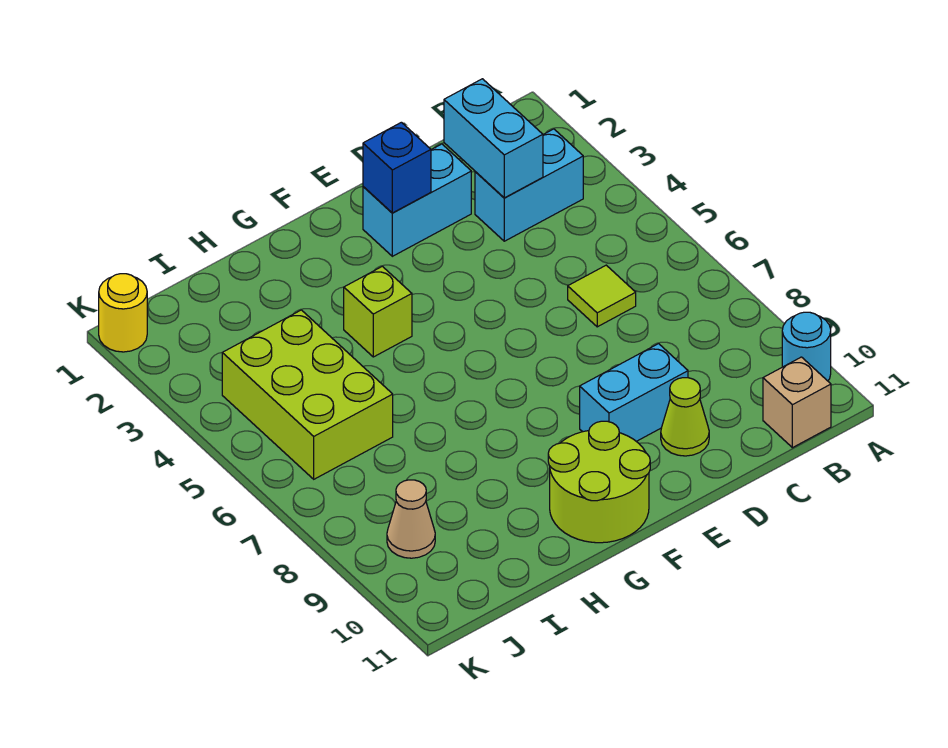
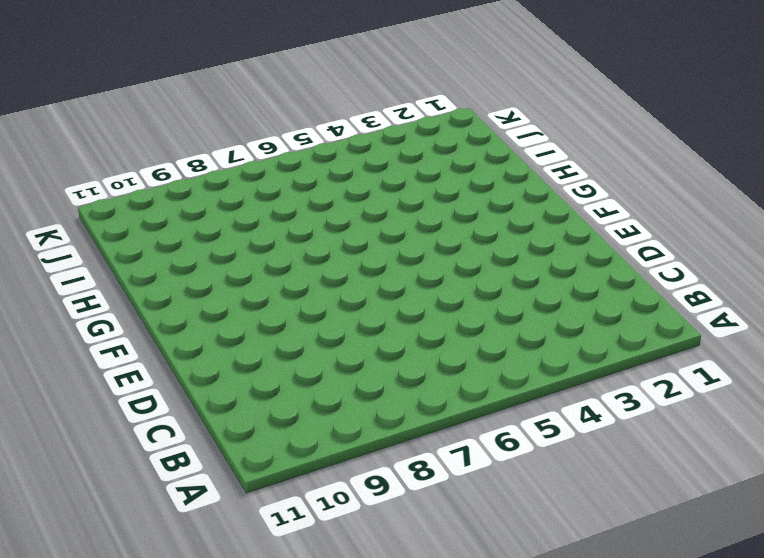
none -> cyan 1x1 round brick [782,312,831,381]
none -> cyan 1x2 brick [475,129,583,241]
none -> tan 1x1 brick [763,357,831,448]

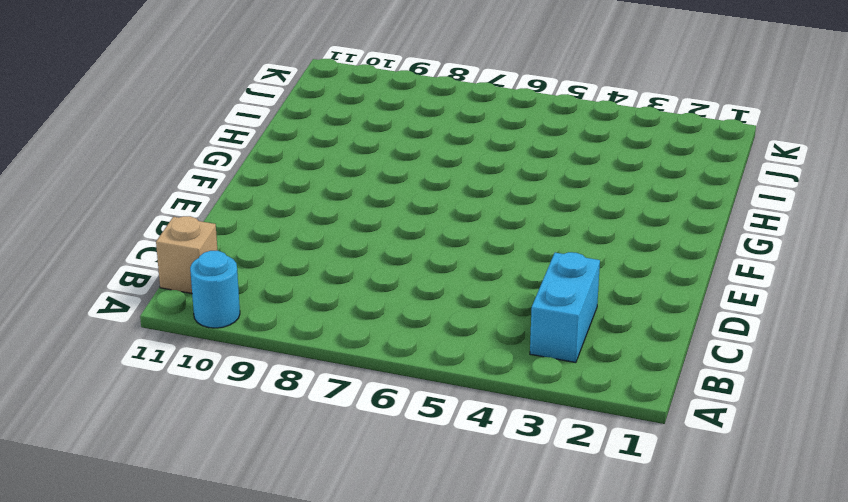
none -> lime 1x1 tile [568,265,636,327]
none -> cyan 1x2 brick [363,144,471,256]
none -> cyan 1x2 brick [580,344,688,441]

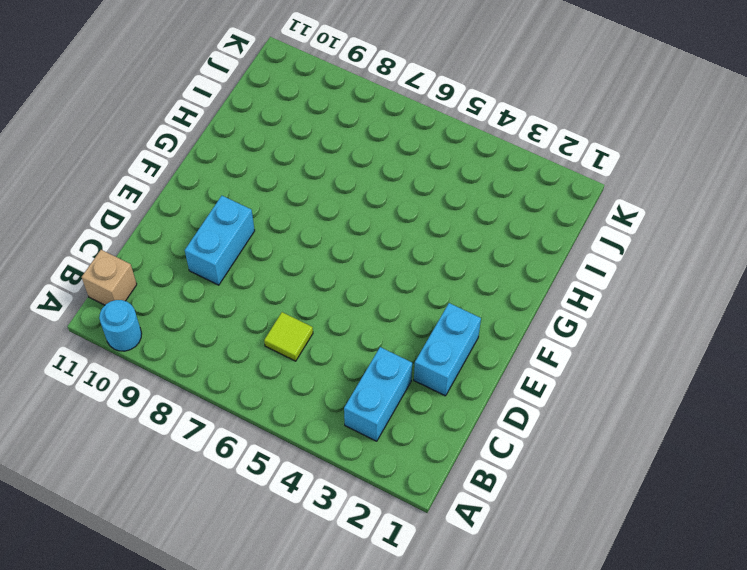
none -> lime 1x1 cone [661,378,709,456]
none -> lime 2x2 round brick [548,421,650,543]
none -> lime 1x1 brick [344,266,412,357]

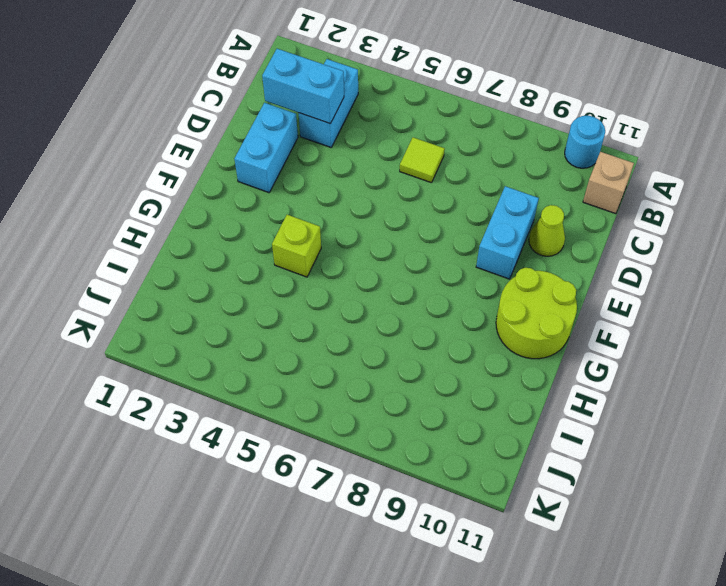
none -> lime 2x3 brick [222,310,393,479]
none -> tan 1x1 cone [387,480,435,558]
none -> yellow 1x1 round brick [99,274,147,352]

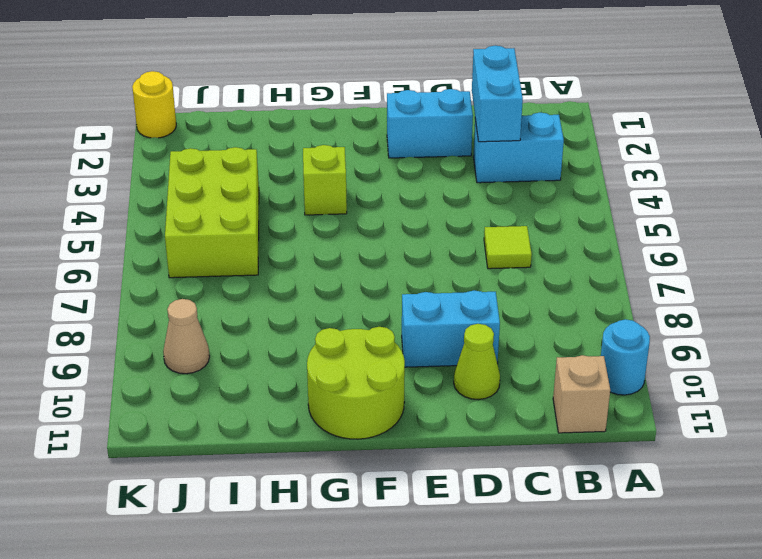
none -> blue 1x1 brick [363,122,431,213]

